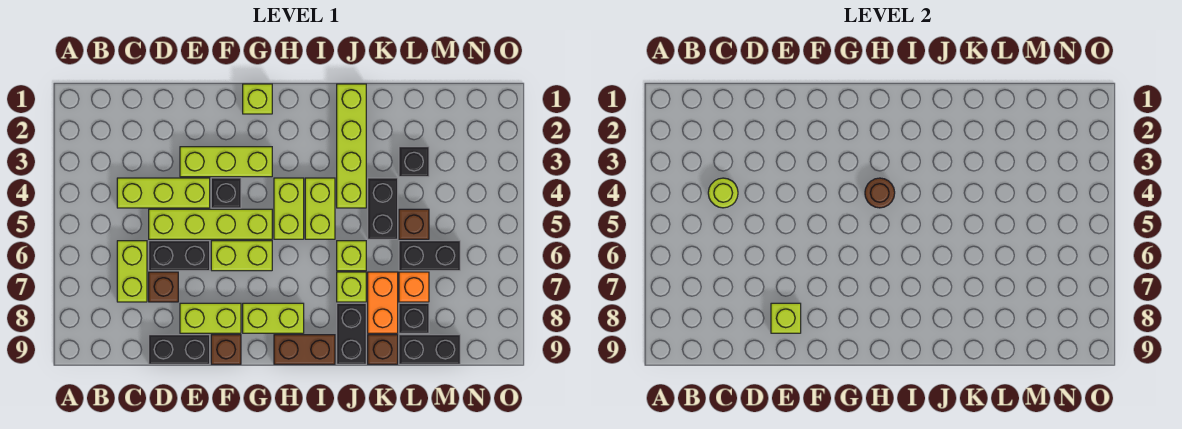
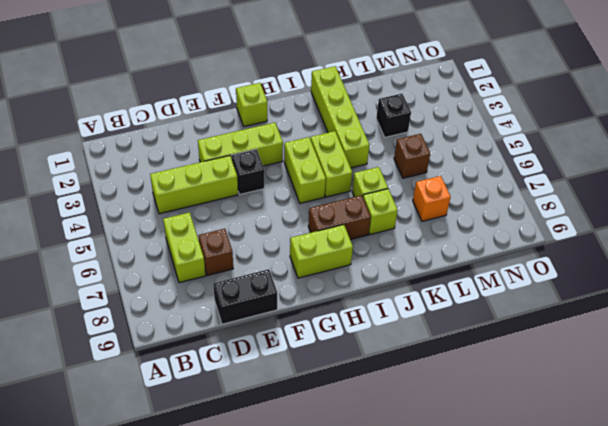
brown 1x2 brick [308,195,371,240] -> brown 1x2 brick moved to [274,335,335,364]
none -> lime 1x4 brick [149,209,272,239]
none -> black 1x2 brick [149,241,210,271]
none -> lime 1x2 brick [180,303,241,333]
none -> lime 1x2 brick [211,241,272,271]

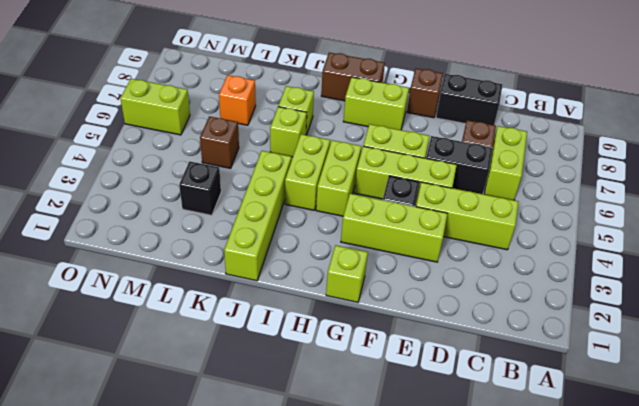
lime 1x3 brick [354,146,457,206] -> lime 1x4 brick [149,209,272,239]
lime 1x2 brick [120,79,190,135] -> lime 1x2 brick moved to [180,303,241,333]
none -> black 1x2 brick [337,303,366,364]
none -> black 1x2 brick [368,178,398,239]
none -> orange 1x2 brick [368,272,398,333]
none -> brown 1x1 brick [368,335,398,364]

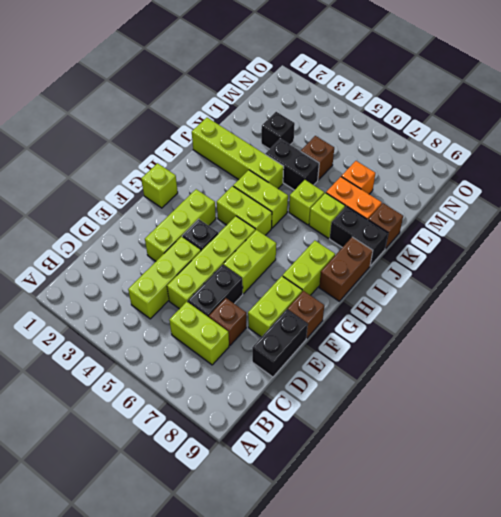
none -> black 1x2 brick [399,241,460,271]
none -> black 1x1 brick [399,303,429,333]
none -> black 1x2 brick [399,335,460,364]
none -> lime 1x1 round brick [708,178,738,208]

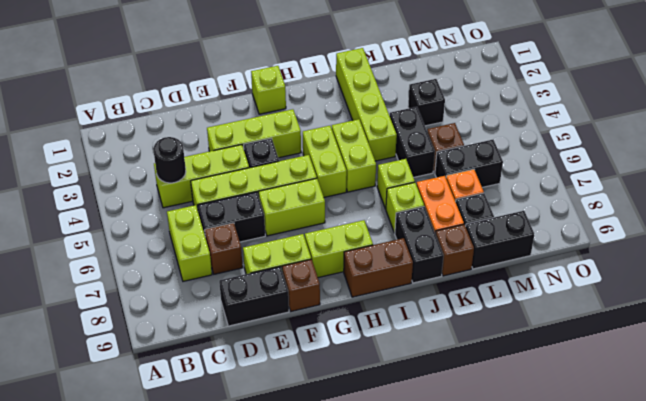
black 1x1 round brick [153,137,186,183] -> lime 1x1 round brick [708,178,738,208]
none -> lime 1x1 brick [771,303,801,333]
none -> brown 1x1 round brick [865,178,895,208]

